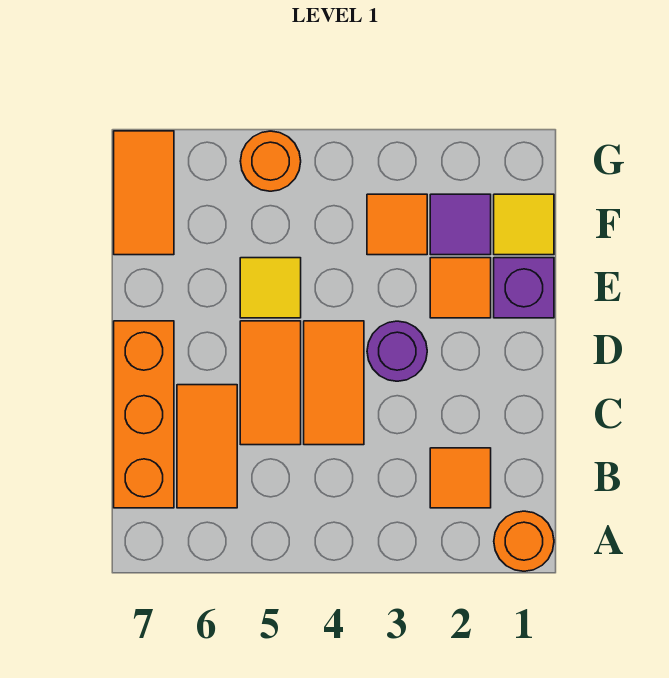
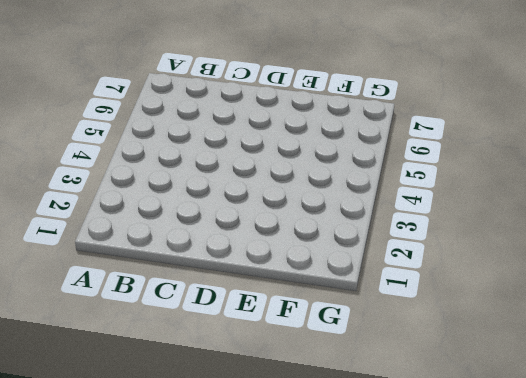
none -> orange 1x1 round brick [494,511,554,571]
none -> orange 1x1 tile [430,448,491,508]
none -> orange 1x2 tile [177,385,237,508]

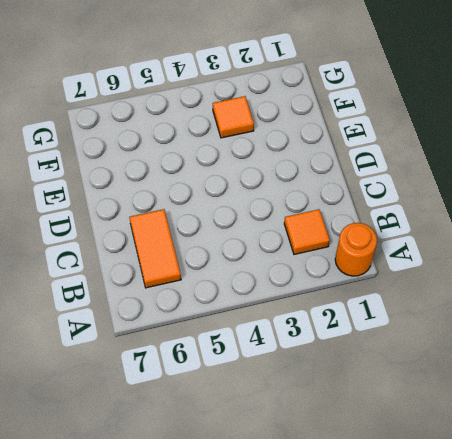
none -> orange 1x3 brick [114,321,174,508]
none -> orange 1x2 tile [304,321,364,445]
none -> orange 1x2 tile [240,321,301,445]

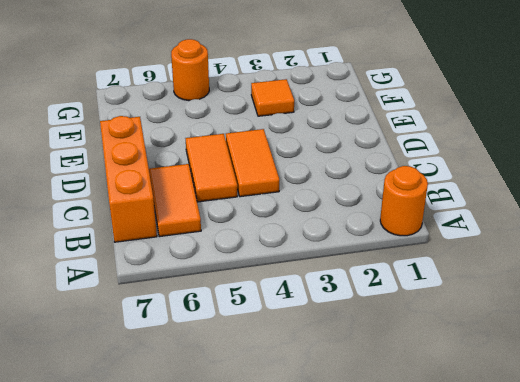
none -> orange 1x1 tile [430,448,491,508]
none -> purple 1x1 round brick [367,321,427,381]
none -> purple 1x1 brick [494,258,554,318]

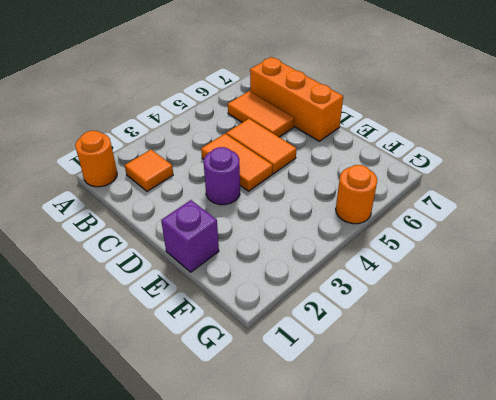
none -> orange 1x1 tile [430,258,491,318]
none -> yellow 1x1 tile [240,258,301,318]
none -> yellow 1x1 tile [494,194,554,255]

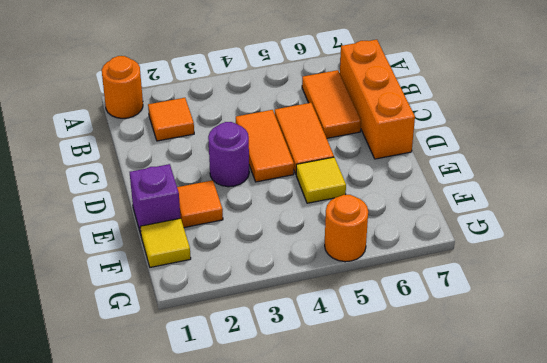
none -> purple 1x1 tile [430,194,491,255]
none -> orange 1x1 tile [367,194,427,255]
none -> orange 1x2 tile [114,131,174,255]

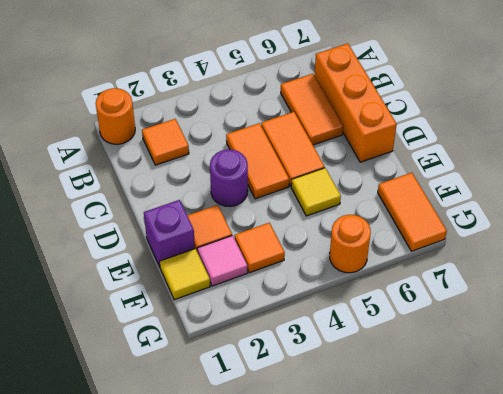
pink 1x1 tile [197,235,248,286] -> purple 1x1 tile [430,194,491,255]

